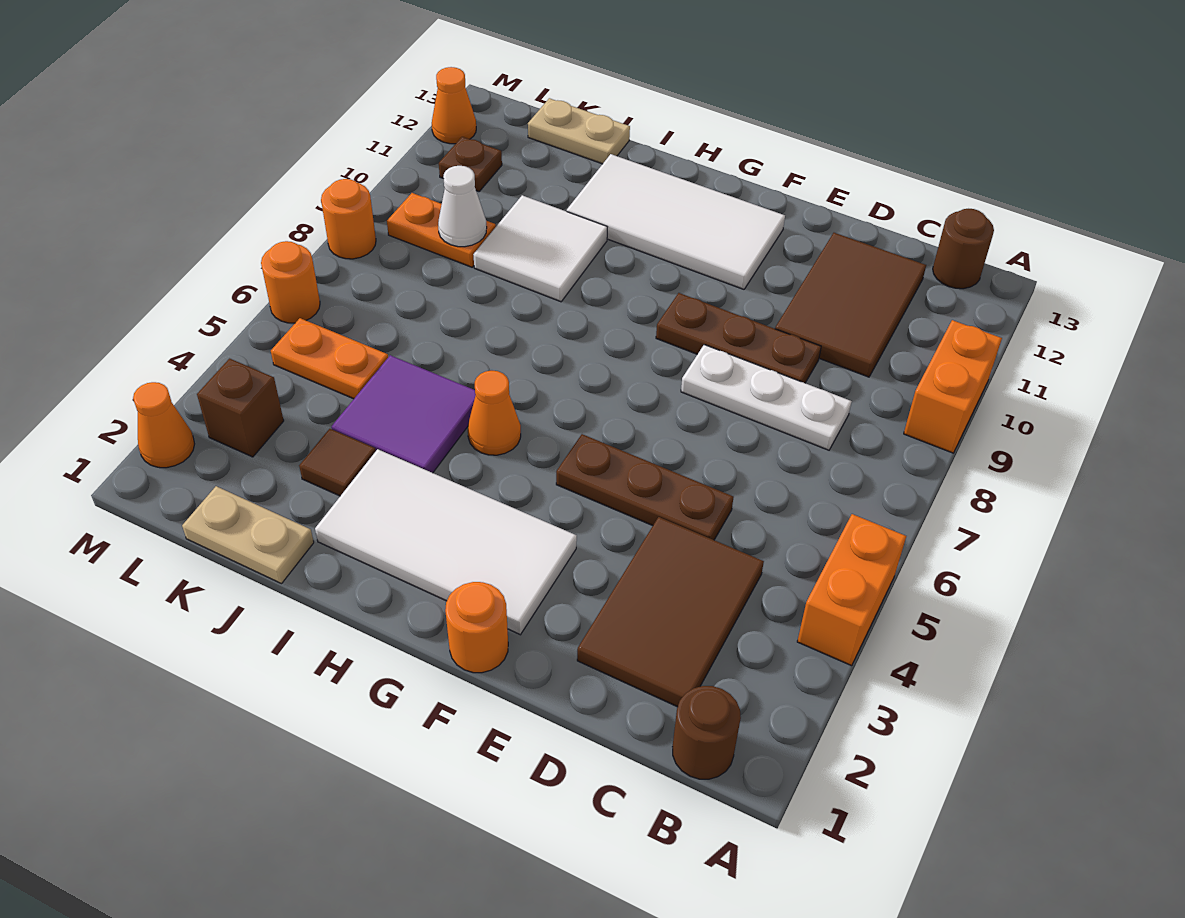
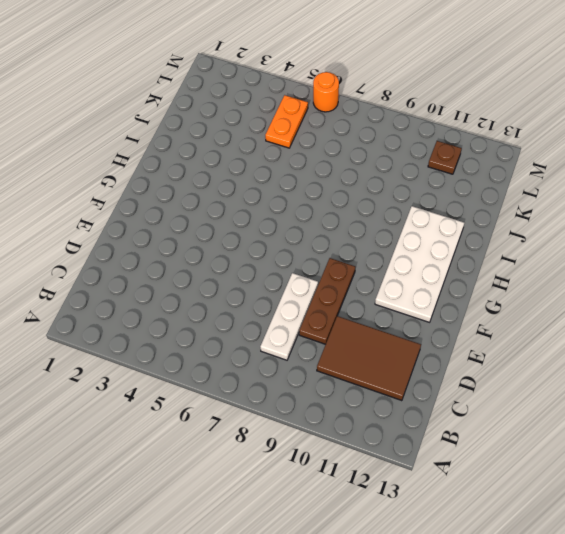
white 2x4 plate [375,206,464,322] -> white 2x4 tile [567,154,785,289]
none -> orange 1x2 brick [797,514,906,666]
none -> orange 1x2 brick [904,320,1002,453]
none -> brown 1x1 round brick [673,686,741,779]

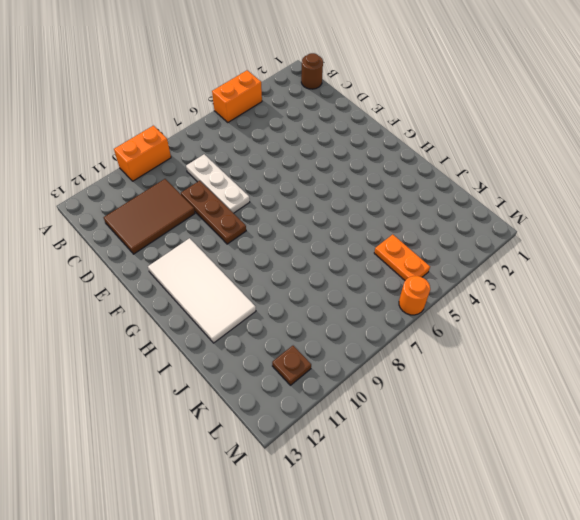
none -> brown 1x1 round brick [933,209,994,289]
none -> brown 2x3 tile [577,517,764,707]
none -> brown 1x3 plate [556,434,734,540]

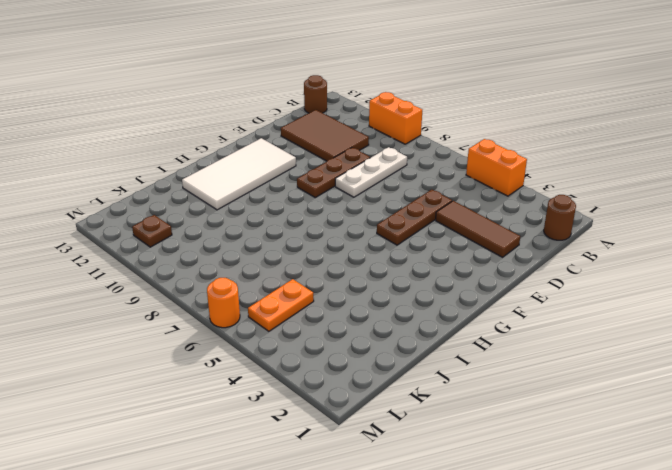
brown 1x3 tile [436,201,520,257] -> brown 2x3 tile [577,517,764,707]
none -> orange 1x1 round brick [445,582,508,673]
none -> white 2x4 tile [315,449,577,635]
none -> orange 1x1 cone [468,371,521,455]

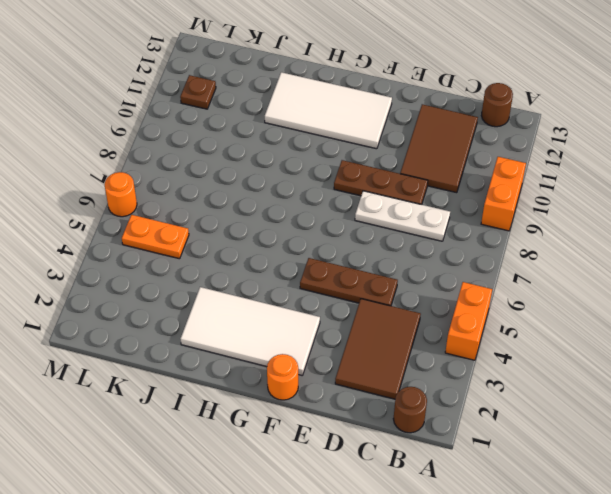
none -> orange 1x1 cone [468,371,521,455]
none -> purple 2x2 tile [331,355,476,473]
none -> white 2x2 tile [473,195,607,302]

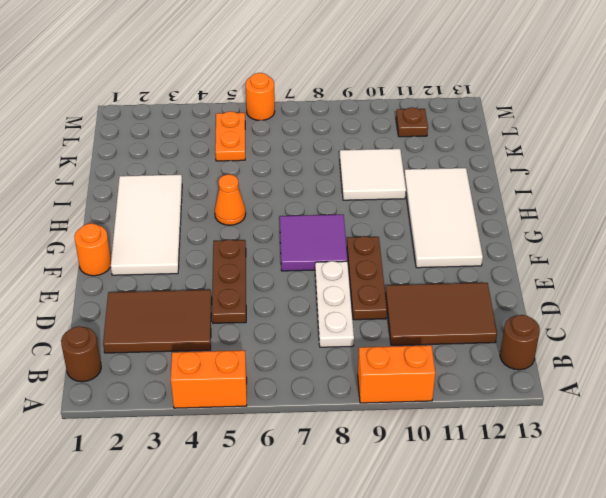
purple 2x2 tile [280,215,348,271] -> purple 2x2 tile moved to [331,355,476,473]
none -> tan 1x2 plate [182,486,314,584]
none -> brown 1x1 tile [299,429,376,496]
none -> tan 1x2 plate [528,98,630,164]

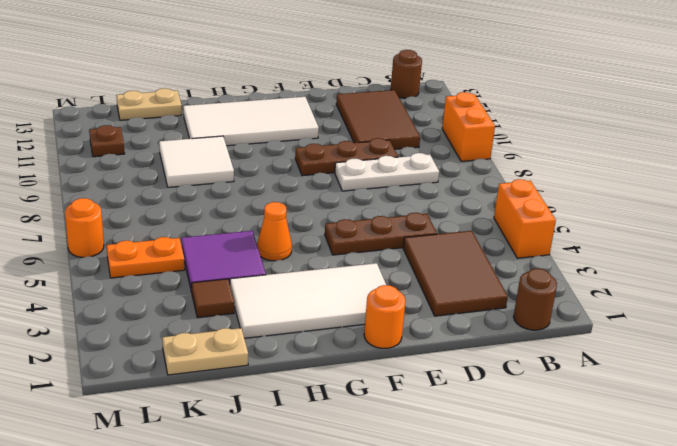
none -> orange 1x2 plate [387,193,496,267]
none -> brown 1x1 brick [197,359,284,457]
none -> orange 1x1 cone [133,382,194,468]

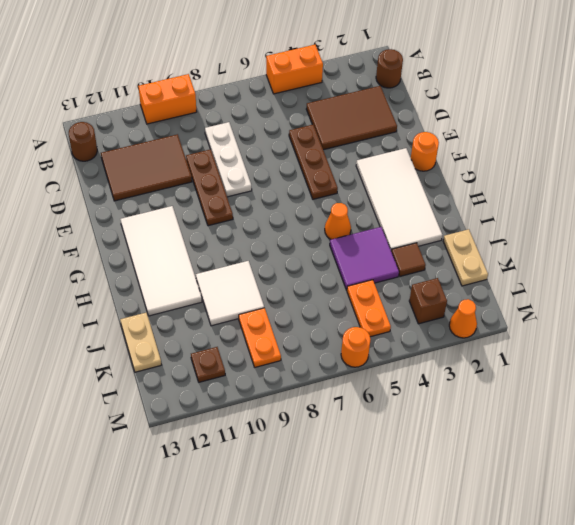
none -> orange 1x1 round brick [321,179,376,259]
none -> orange 1x1 cone [432,67,476,144]
none -> white 1x1 cone [438,166,487,247]

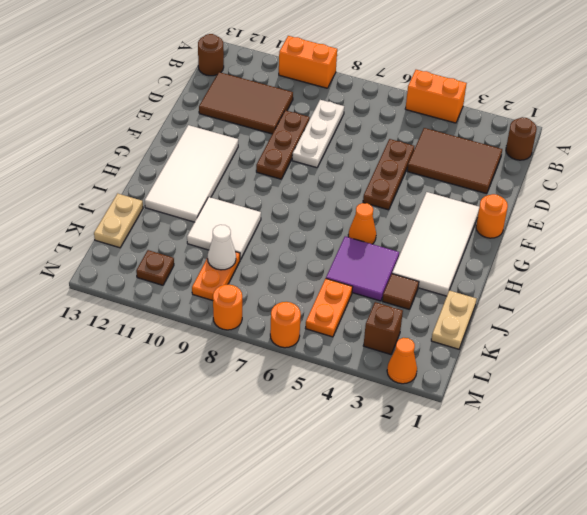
none -> orange 1x1 cone [432,67,476,144]

